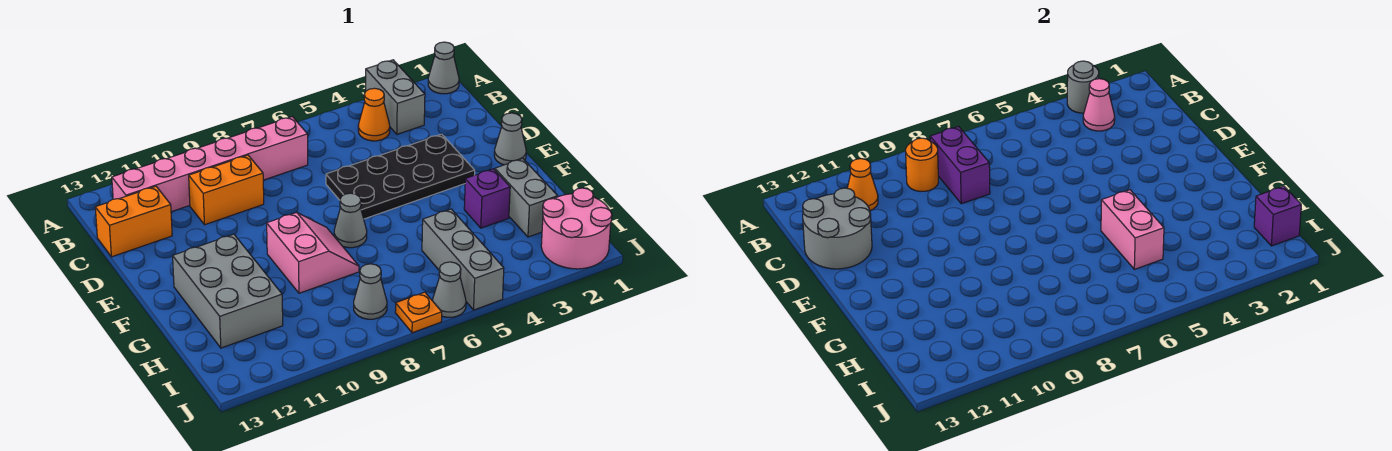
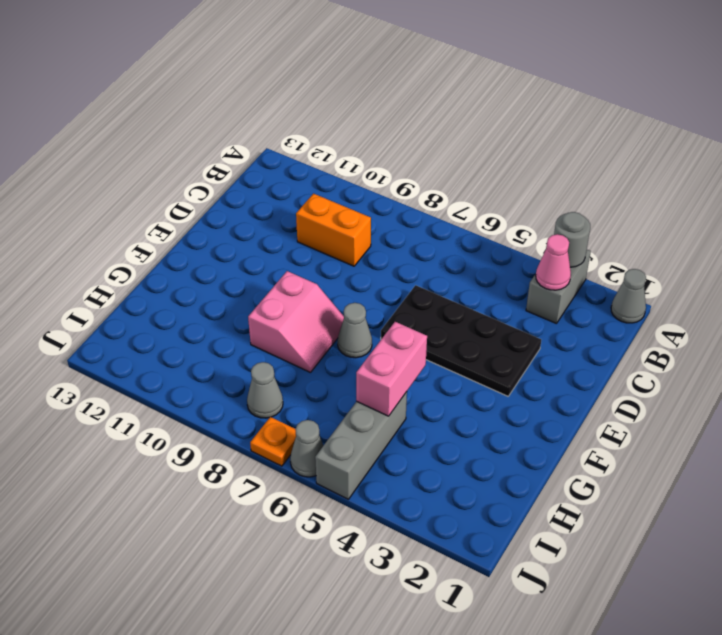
none -> orange 1x1 cone [358,88,390,141]
none -> pink 1x6 brick [112,117,308,212]
none -> orange 1x2 brick [95,186,172,257]

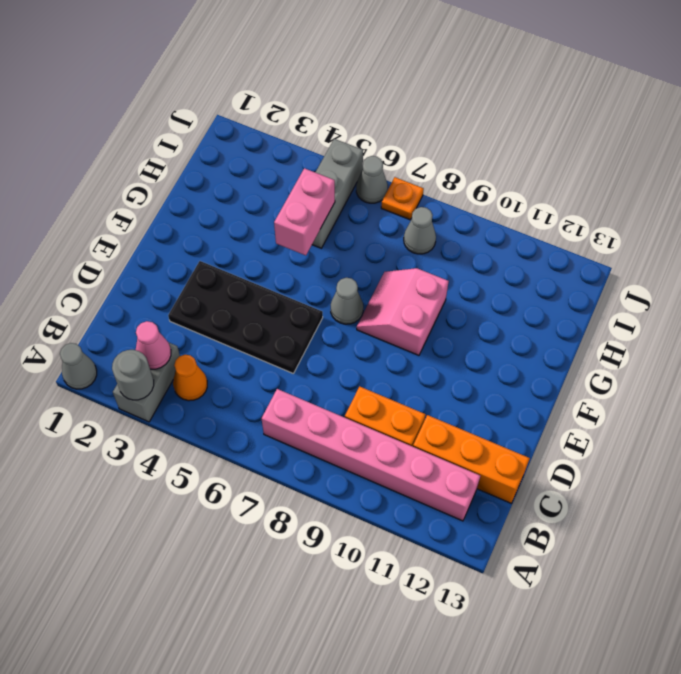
orange 1x3 brick [413,415,530,503] -> orange 1x2 brick [95,186,172,257]
none -> grey 1x1 cone [494,113,526,165]
none -> grey 2x3 brick [173,234,283,348]
none -> grey 1x2 brick [495,159,558,237]

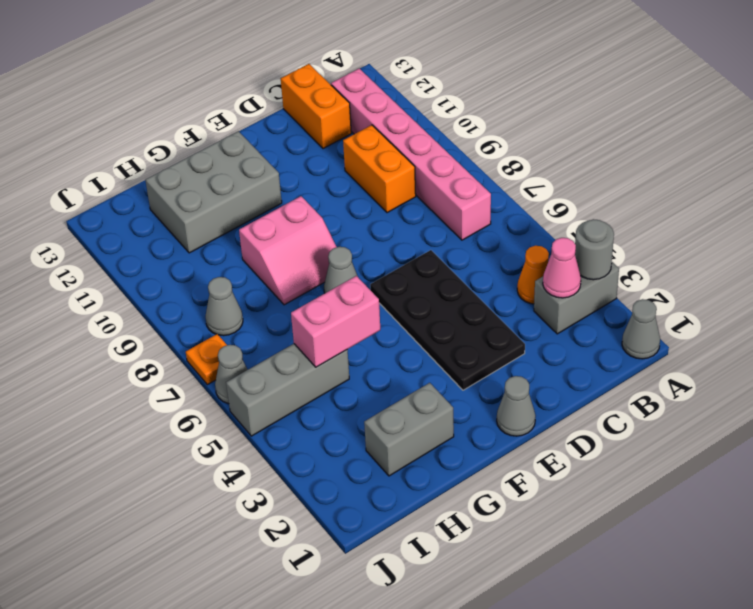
none -> purple 1x1 brick [464,169,510,228]
none -> pink 2x2 round brick [541,188,612,269]
none -> purple 1x2 brick [930,127,990,204]

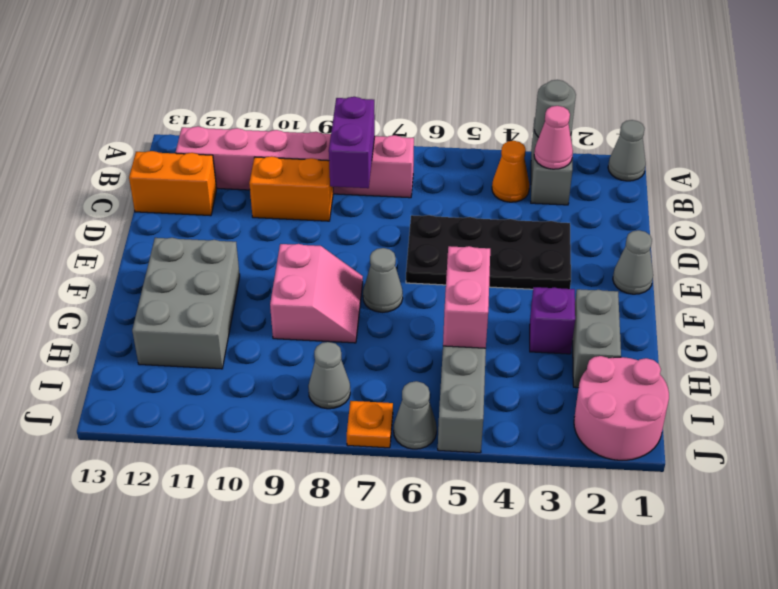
none -> orange 1x1 round brick [906,138,938,192]
none -> orange 1x1 cone [847,159,878,210]
none -> grey 2x2 round brick [803,188,872,269]

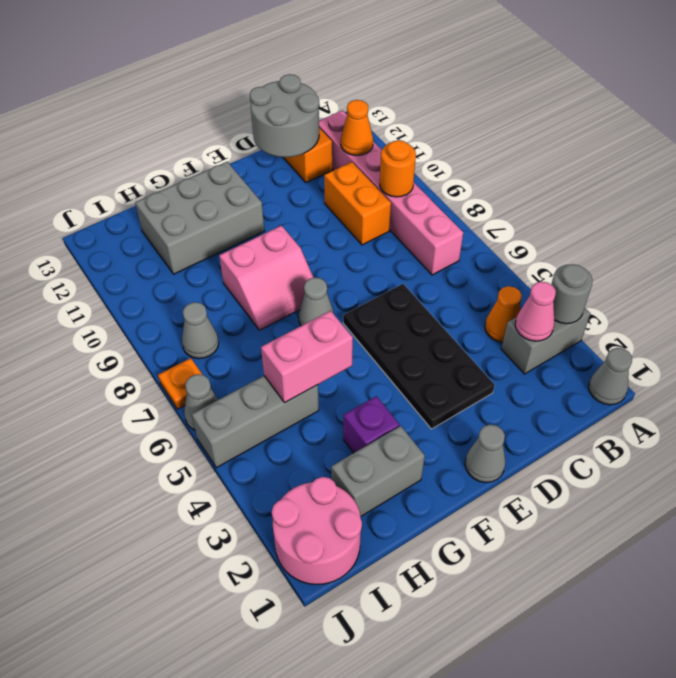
none -> purple 1x2 brick [930,127,990,204]
none -> purple 1x1 brick [1254,186,1301,246]

